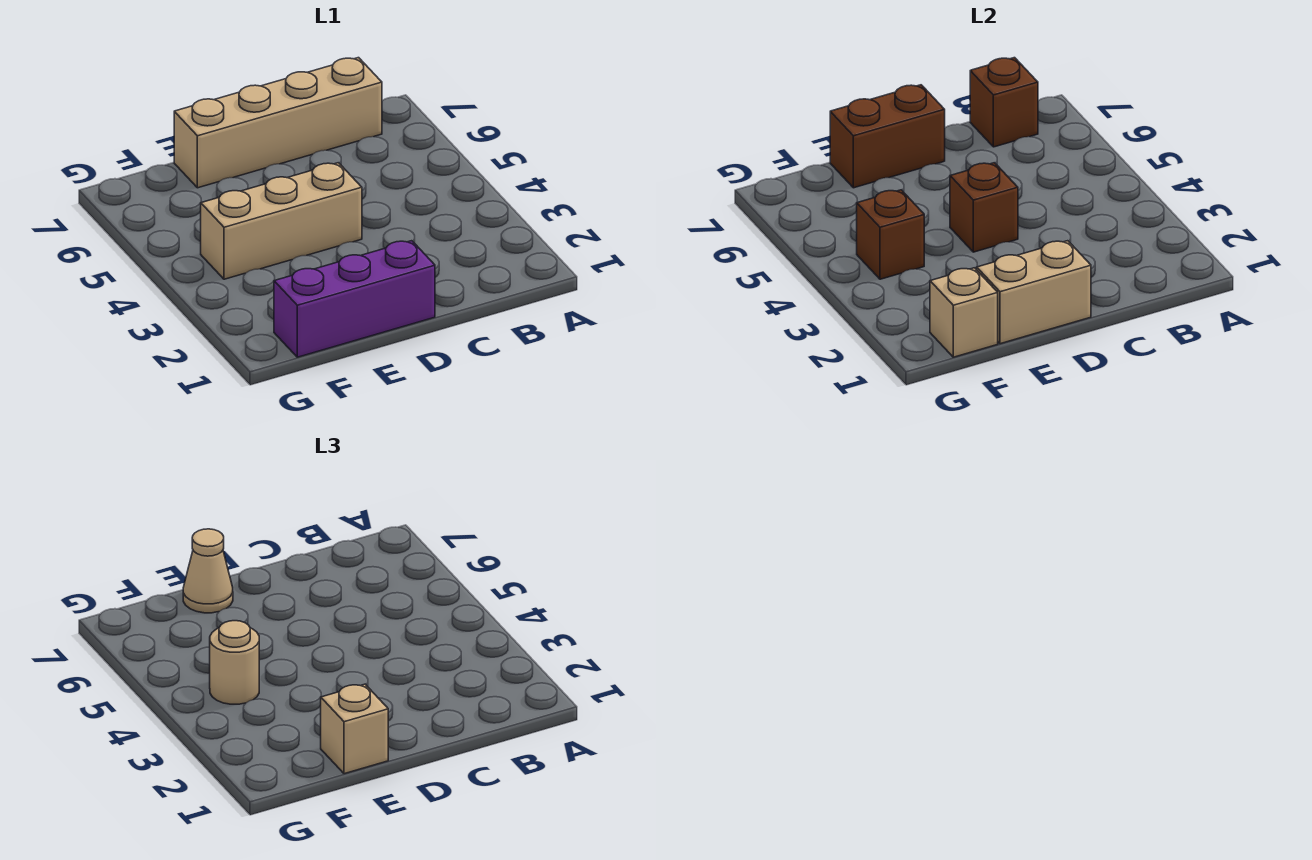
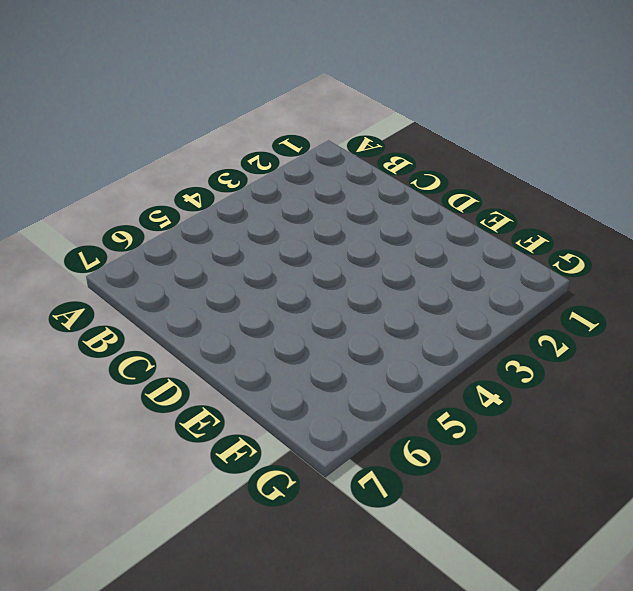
none -> tan 1x4 brick [174,58,382,188]
none -> purple 1x3 brick [274,241,435,357]
none -> tan 1x3 brick [201,163,362,279]

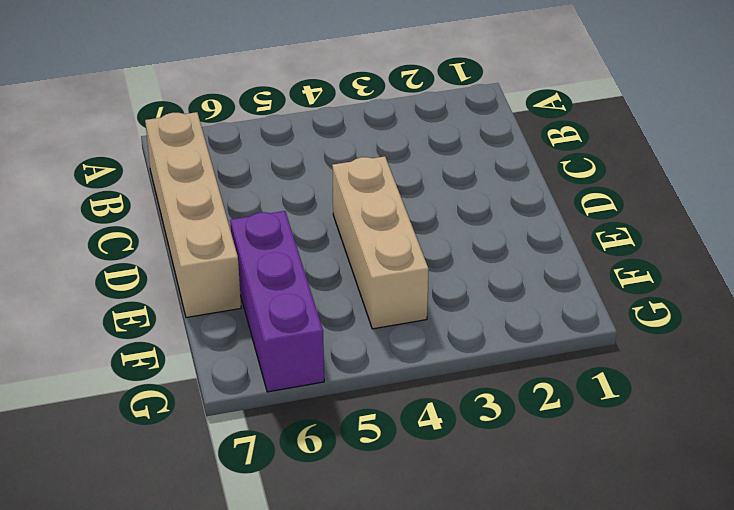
purple 1x3 brick [230,211,324,392] -> purple 1x3 brick moved to [274,241,435,357]
none -> brown 1x1 brick [970,58,1038,147]
none -> tan 1x2 brick [977,241,1091,344]
none -> brown 1x1 brick [950,163,1018,252]

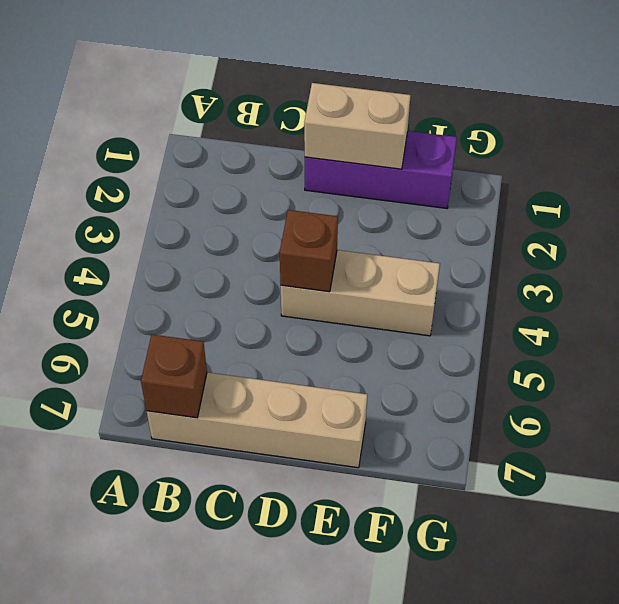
none -> brown 1x2 brick [830,85,945,188]
none -> tan 1x1 brick [930,268,998,357]
none -> brown 1x1 brick [857,190,924,279]

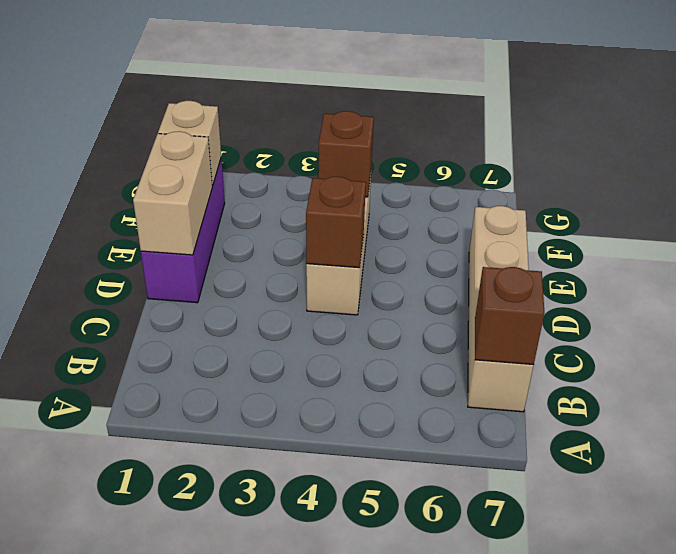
none -> brown 1x2 brick [830,85,945,188]
none -> tan 1x1 brick [321,684,388,774]
none -> tan 1x1 cone [183,529,233,613]

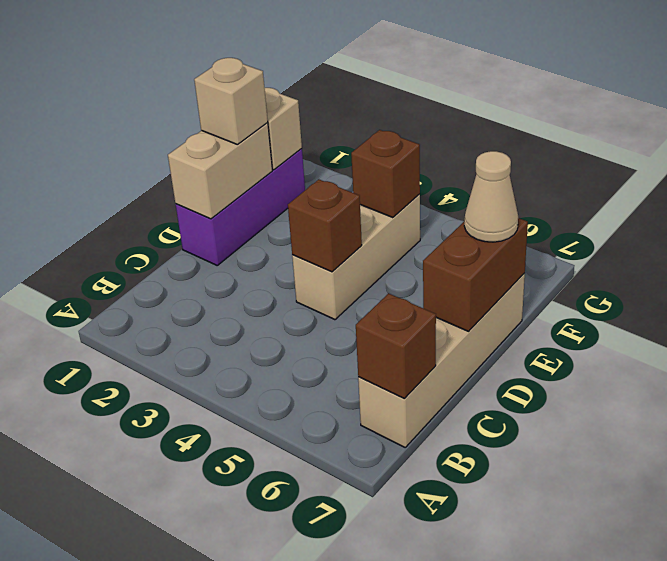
none -> tan 1x1 round brick [210,621,259,704]

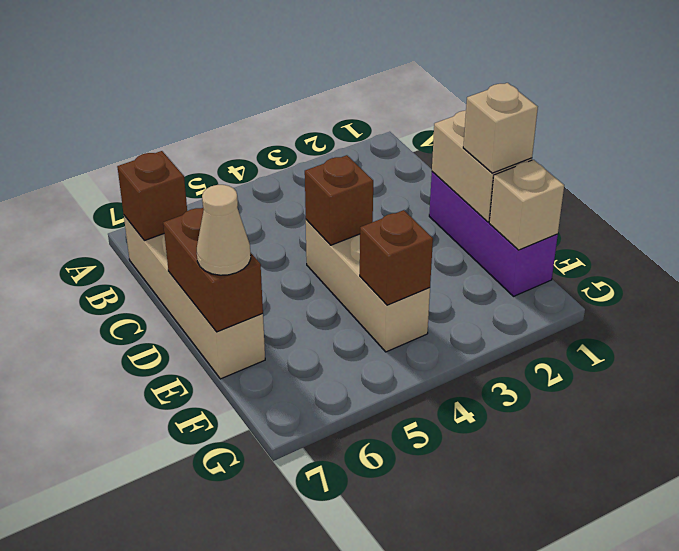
none -> tan 1x1 round brick [210,621,259,704]

